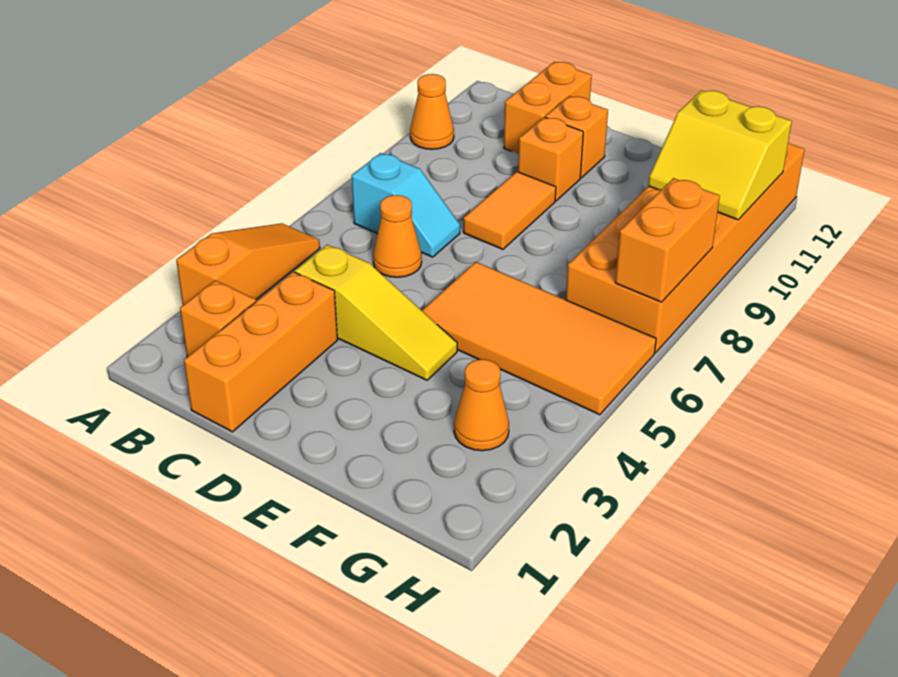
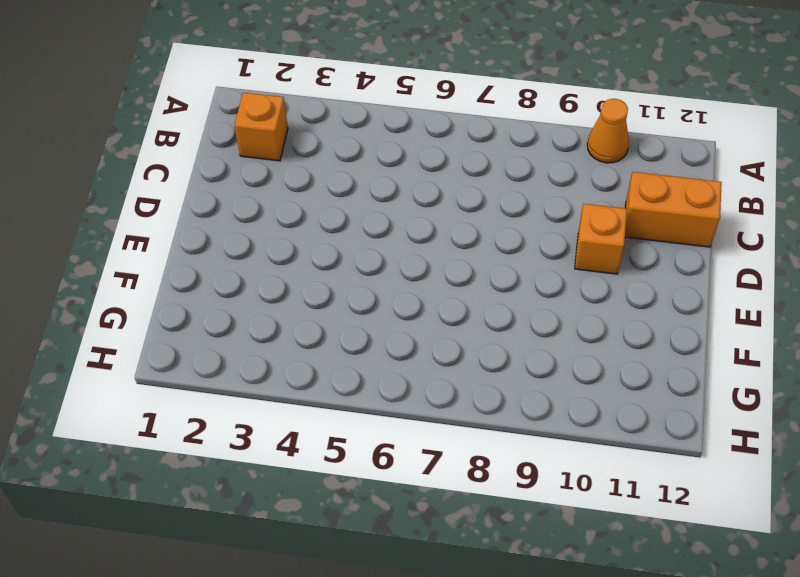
none -> orange 1x3 slope [176,223,320,305]
none -> cyan 1x2 slope [352,153,460,257]
none -> orange 1x3 brick [184,272,338,432]

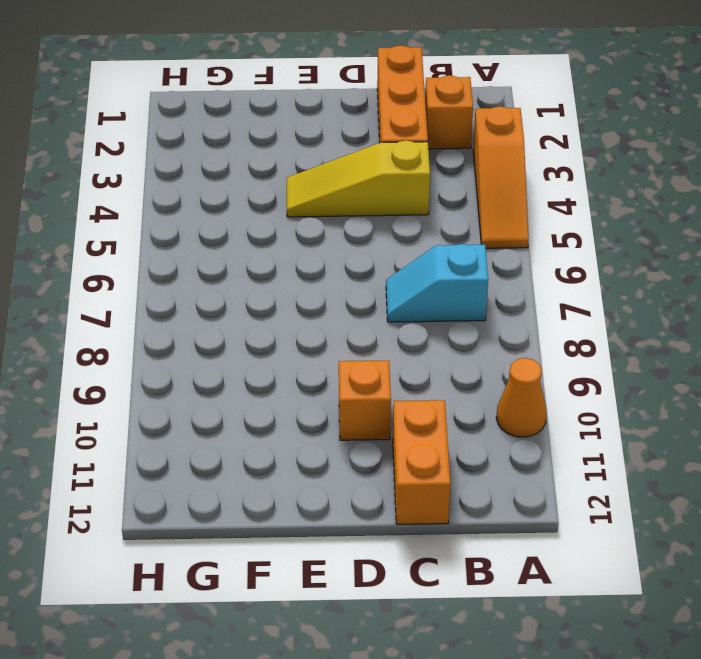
none -> orange 1x1 cone [373,195,422,277]
none -> orange 1x2 tile [463,172,556,249]
none -> orange 1x1 brick [545,96,608,178]

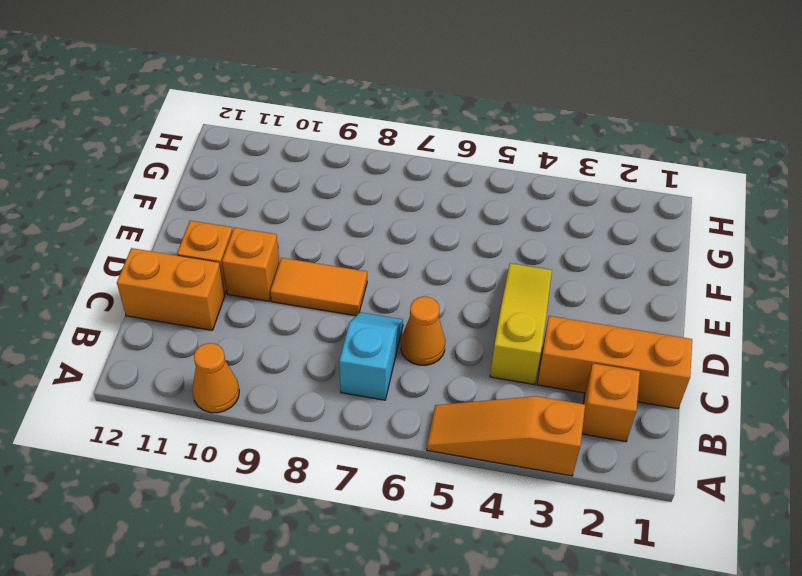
none -> orange 2x4 tile [422,262,656,415]
none -> orange 1x1 cone [454,359,509,451]
none -> orange 2x6 brick [566,142,805,353]

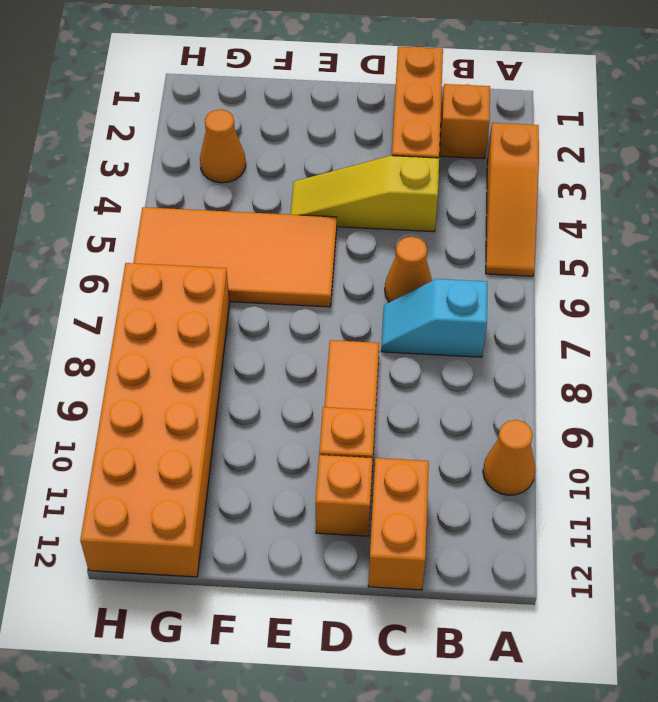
none -> yellow 2x2 slope [648,90,792,220]
none -> orange 1x2 brick [615,178,720,302]

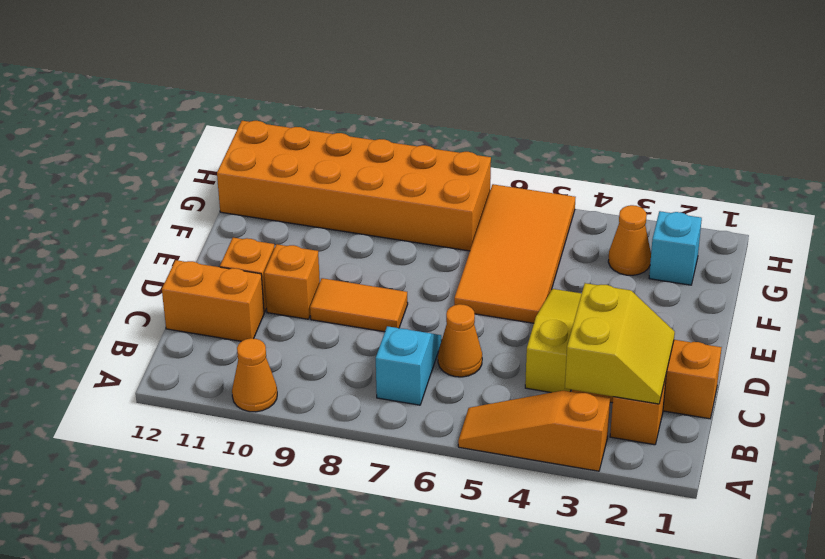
yellow 2x2 slope [565,283,675,404] -> yellow 2x2 slope moved to [648,90,792,220]
cyan 1x1 brick [649,211,702,285] -> none
none -> orange 1x2 brick [615,178,720,302]

